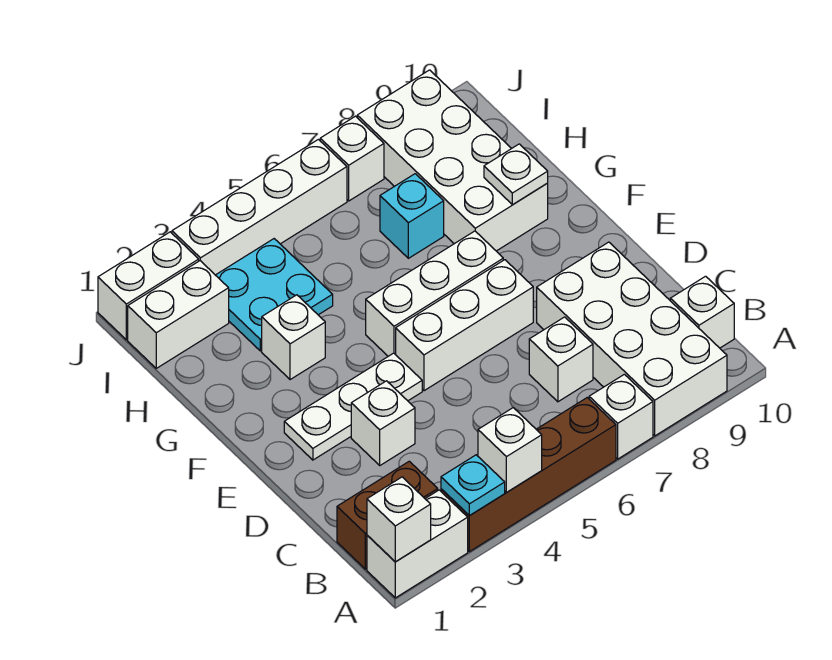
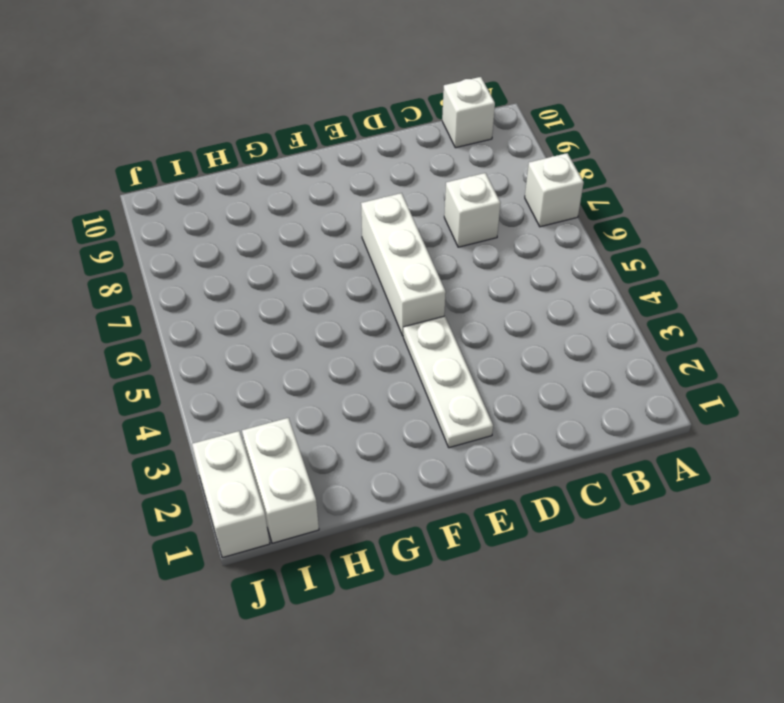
none -> white 1x2 brick [367,490,468,598]
none -> brown 1x4 brick [441,397,616,552]
none -> white 2x4 brick [537,242,727,436]

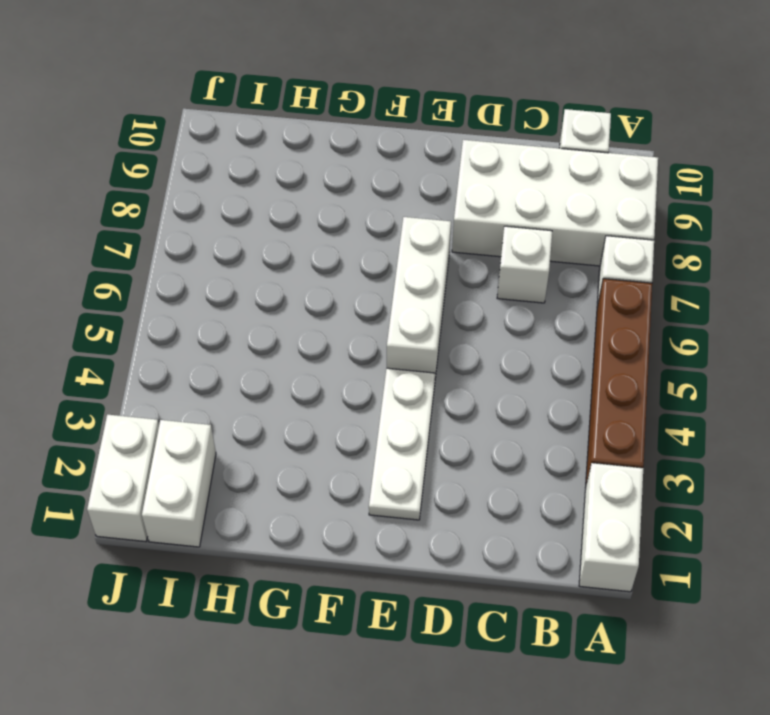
none -> brown 1x2 brick [337,461,438,569]
none -> white 1x1 brick [351,381,415,465]
none -> white 1x3 brick [366,231,503,356]

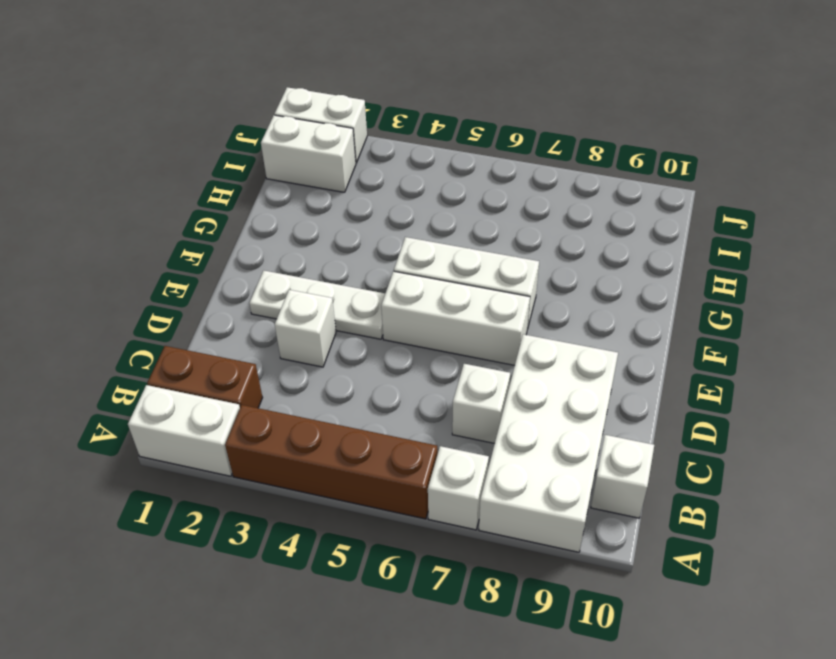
none -> white 1x1 brick [262,295,325,380]
none -> white 2x4 brick [357,70,548,251]
none -> cyan 2x2 plate [216,239,333,351]

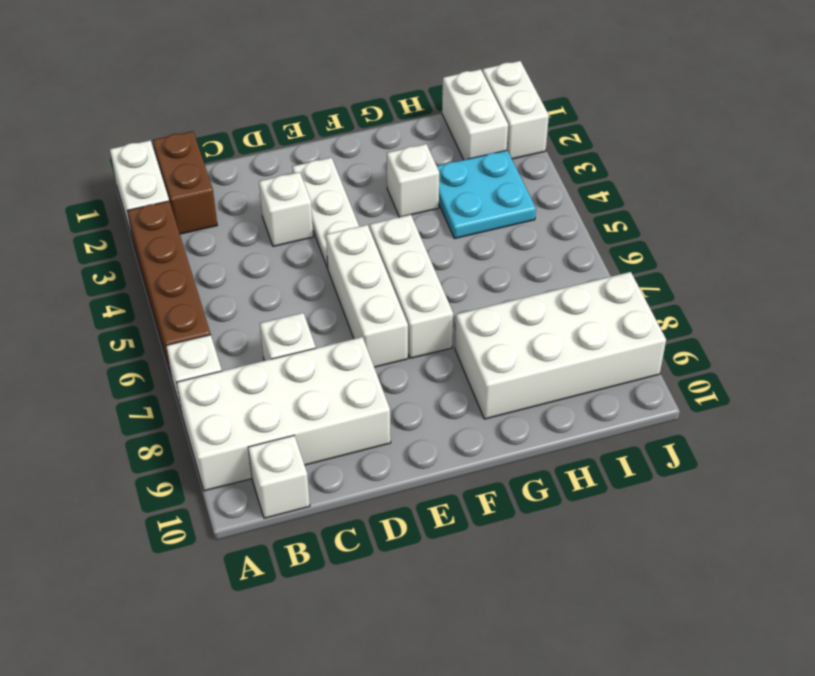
none -> cyan 1x1 brick [380,174,444,258]
none -> white 1x4 brick [172,139,347,275]
none -> white 1x1 brick [320,116,384,201]

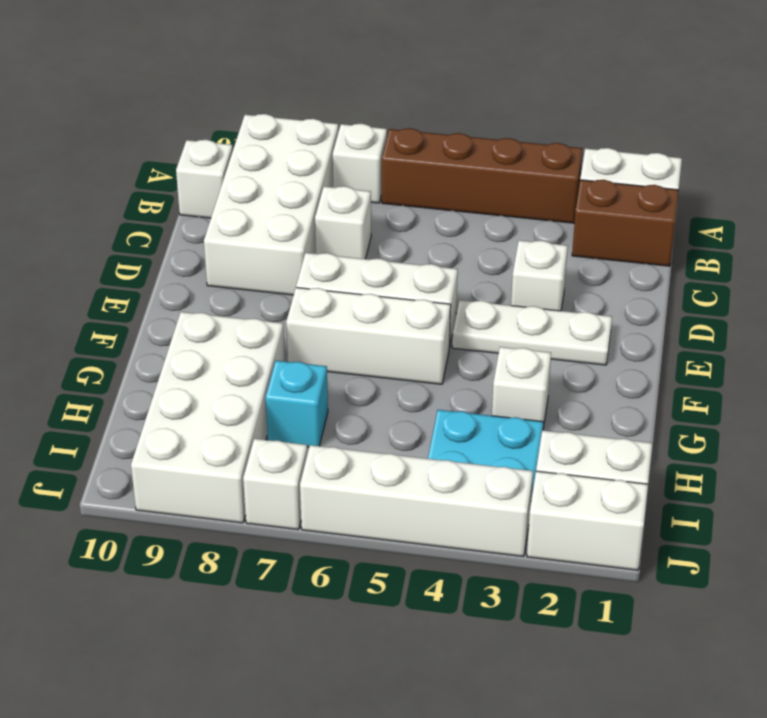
none -> white 1x1 brick [367,477,431,562]
none -> cyan 1x1 plate [441,455,505,516]
none -> white 1x1 brick [478,408,542,492]

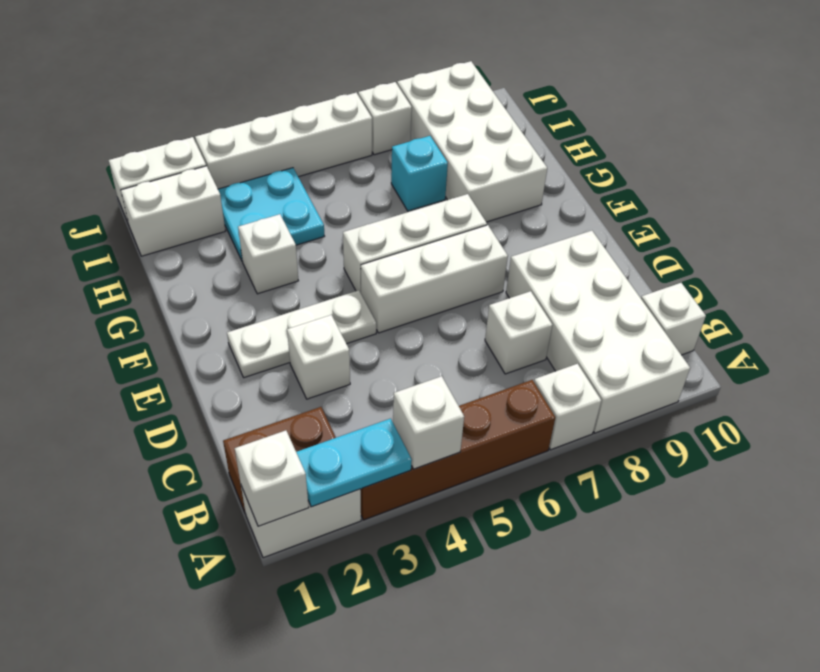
cyan 1x2 plate [296,419,412,507] -> cyan 1x1 plate [441,455,505,516]
none -> white 1x1 plate [484,144,548,205]

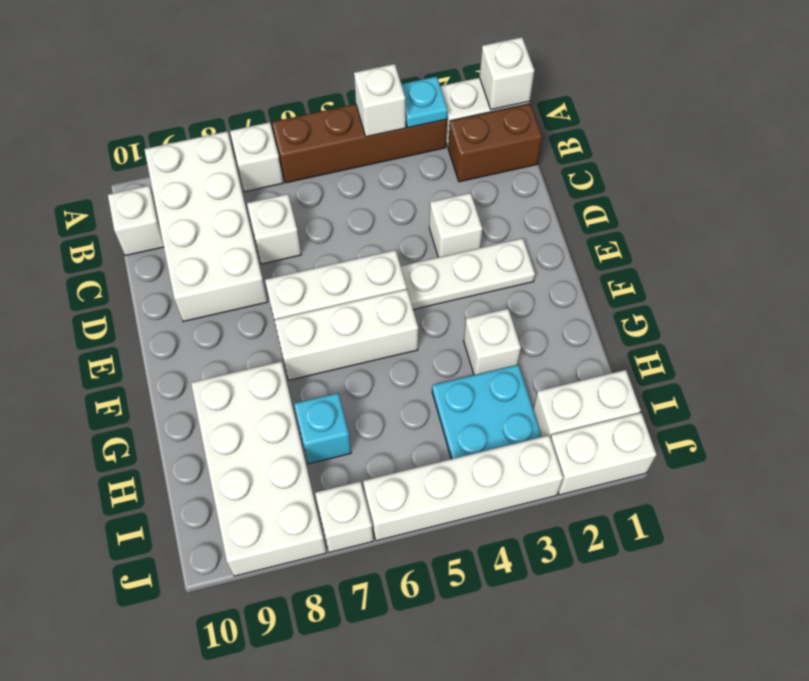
none -> white 1x1 plate [484,144,548,205]

